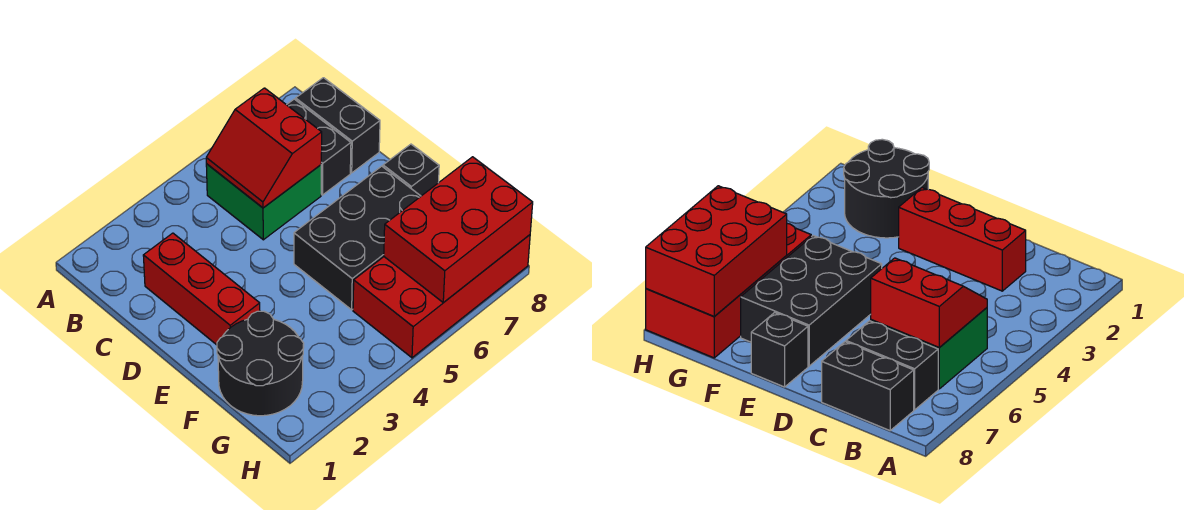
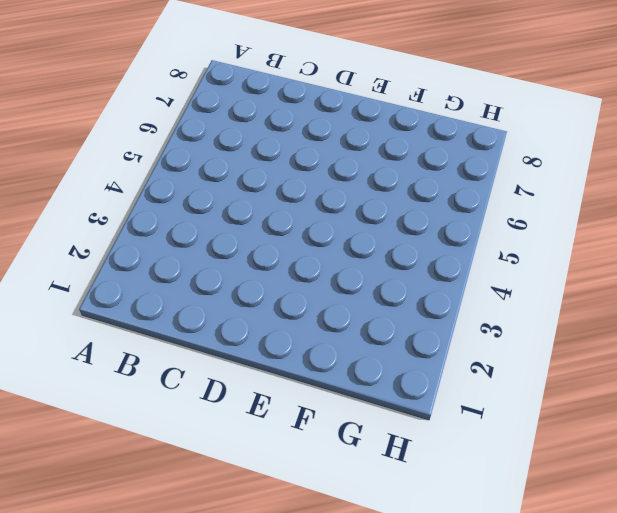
none -> green 2x2 brick [206,164,321,240]
none -> black 1x2 brick [287,99,351,195]

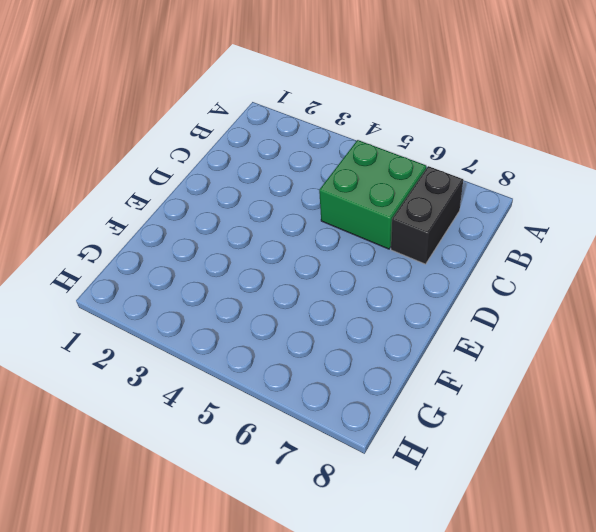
none -> black 1x2 brick [296,78,380,173]
none -> red 1x3 brick [143,233,260,345]

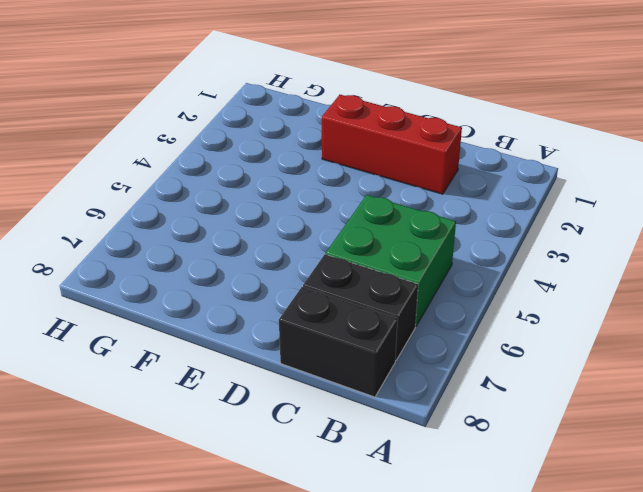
none -> black 2x3 brick [294,166,421,310]
none -> black 1x1 brick [383,144,439,196]

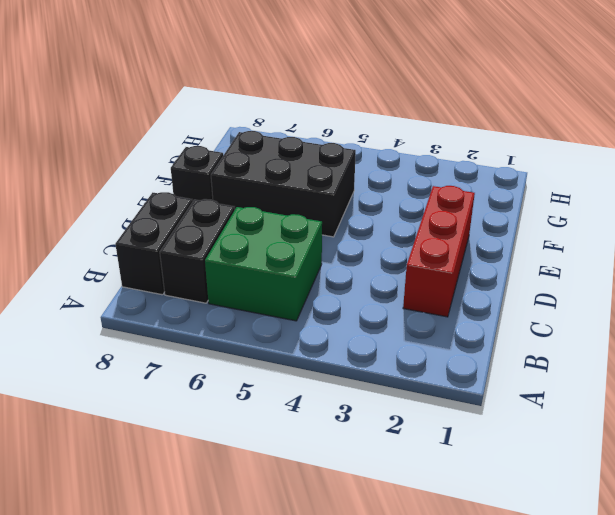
none -> black 2x2 round brick [217,311,304,416]
none -> red 2x4 brick [353,235,530,358]

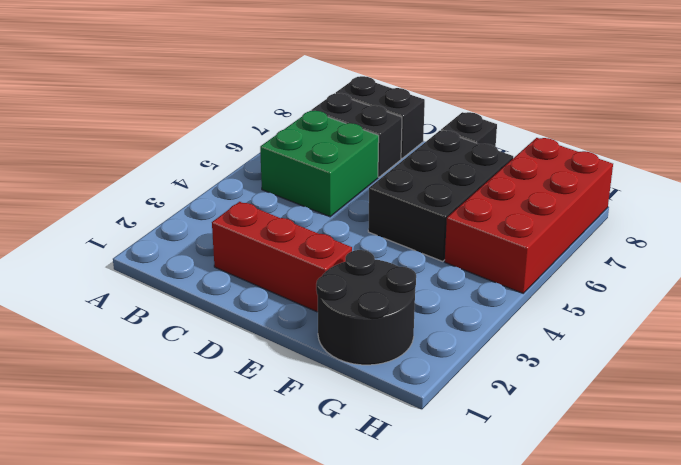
none -> red 2x2 slope [206,88,322,208]
none -> red 2x3 brick [384,157,533,303]

